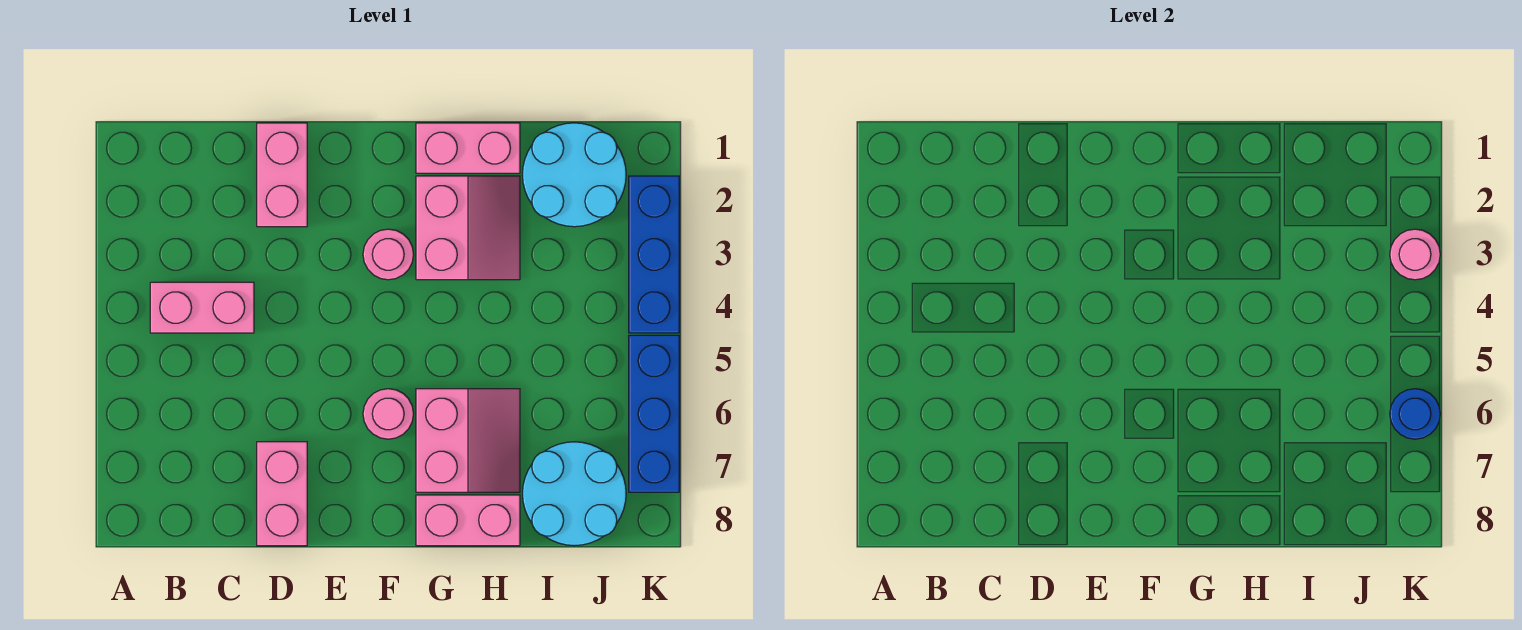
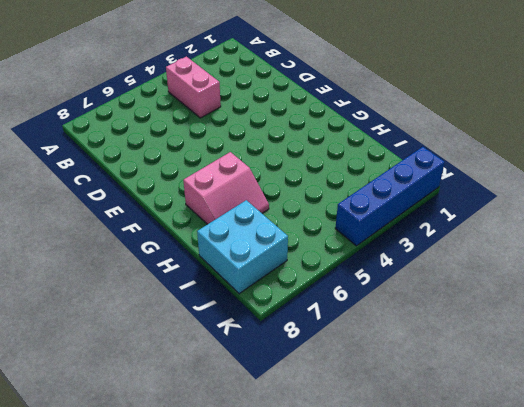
cyan 2x2 brick [197,200,288,294] -> cyan 2x2 round brick [522,442,626,546]
blue 1x4 brick [335,147,445,246] -> blue 1x3 brick [629,176,679,333]
none -> pink 1x2 brick [257,123,307,227]
none -> pink 1x2 brick [257,442,307,546]
none -> pink 1x1 round brick [363,229,414,280]

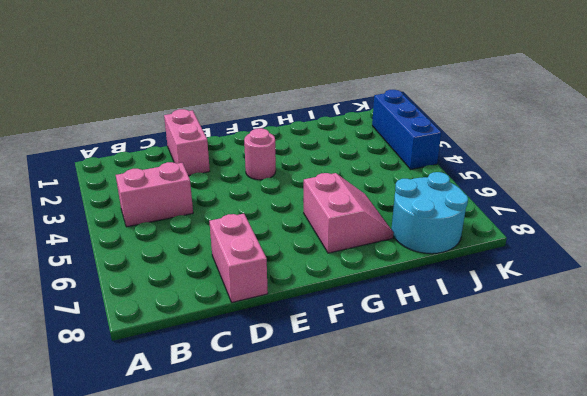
none -> pink 1x1 round brick [363,389,414,439]
none -> pink 1x2 brick [416,123,520,173]
none -> pink 2x2 slope [416,176,520,280]

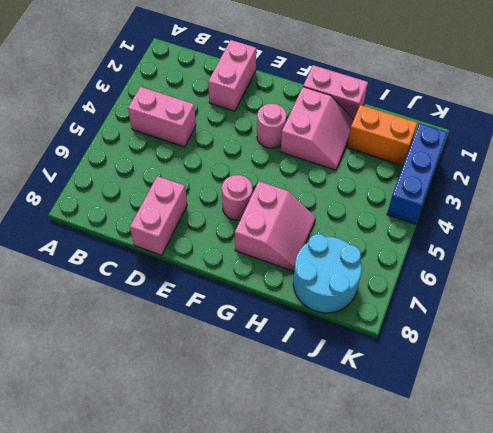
orange 1x2 brick [347,105,417,165] -> cyan 2x2 round brick [522,123,626,227]
none -> pink 1x2 brick [416,495,520,546]
none -> blue 1x3 brick [629,335,679,492]
none -> pink 1x1 round brick [1390,229,1440,280]

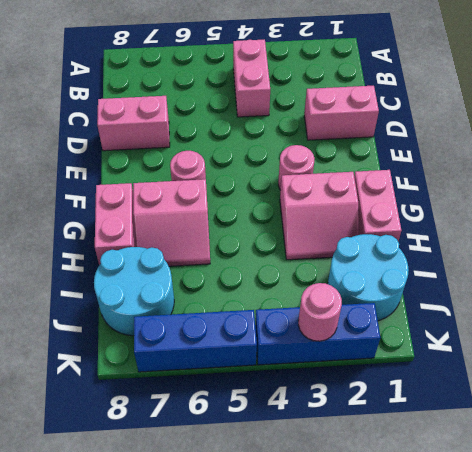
none -> blue 1x1 round brick [1390,389,1440,439]

